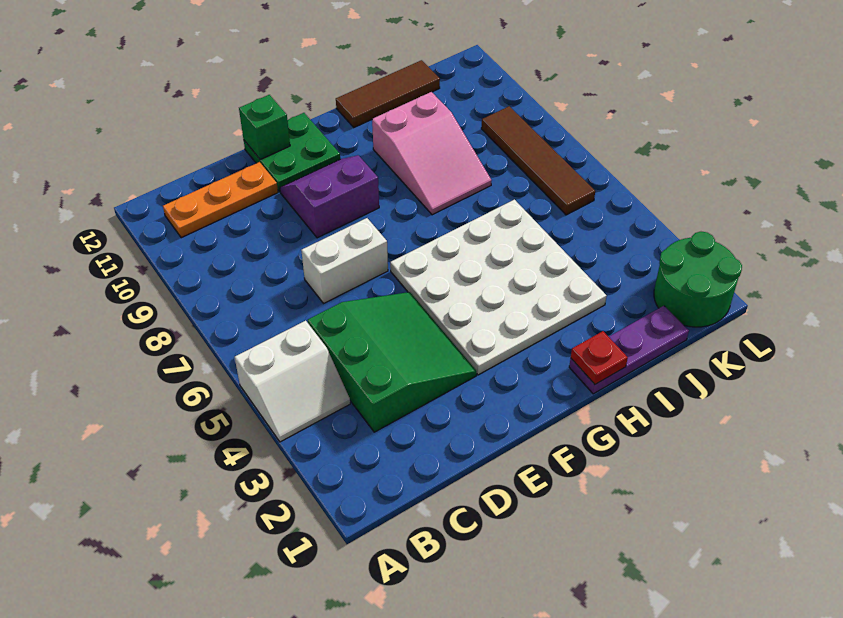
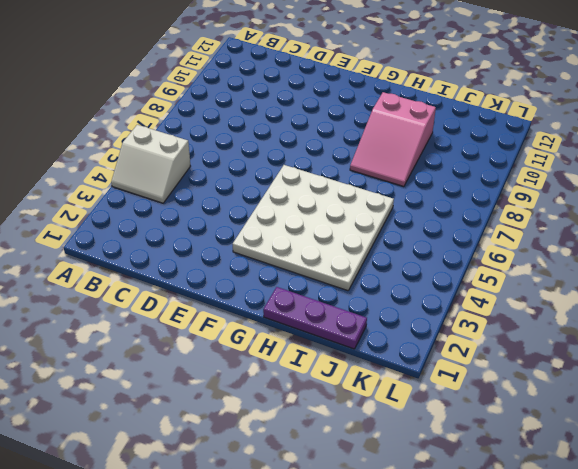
none -> orange 1x3 plate [163,162,278,238]
none -> green 3x3 slope [308,292,477,432]
none -> white 1x2 brick [301,218,388,303]

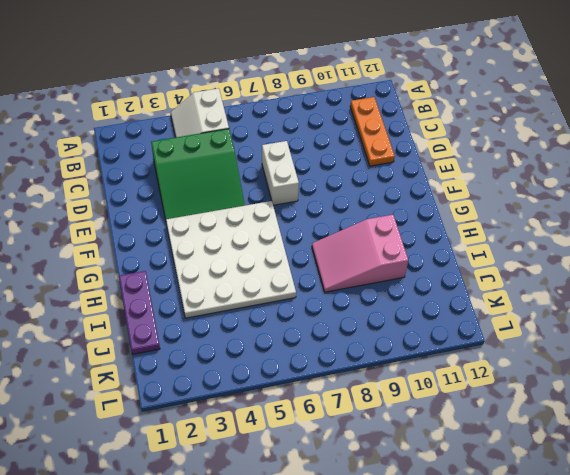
none -> purple 2x2 slope [280,155,379,238]
none -> green 2x2 plate [244,113,340,192]
none -> brown 1x3 tile [336,60,440,127]

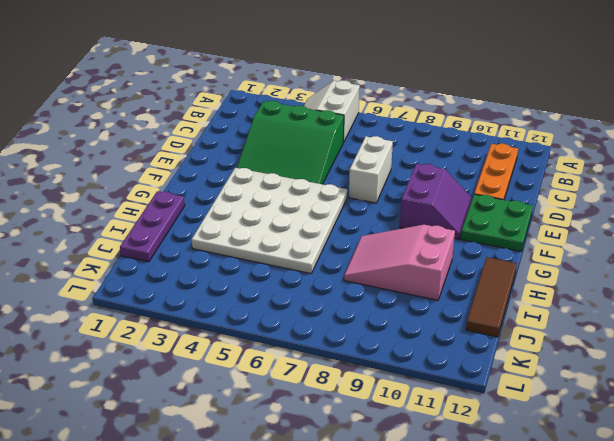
none -> green 2x2 round brick [654,232,742,327]
none -> brown 1x4 tile [481,106,595,215]
none -> green 1x1 brick [239,95,290,160]

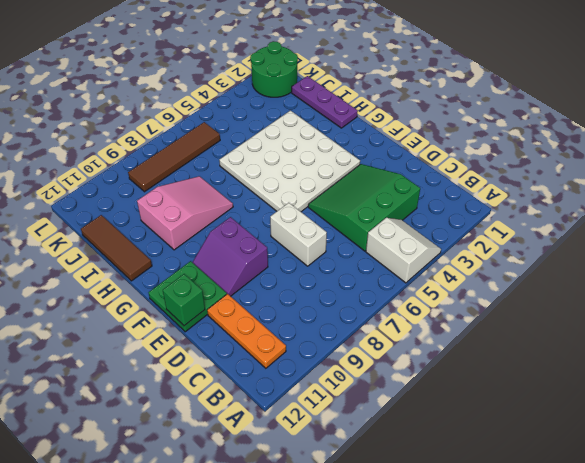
none -> red 1x1 plate [571,331,628,384]

